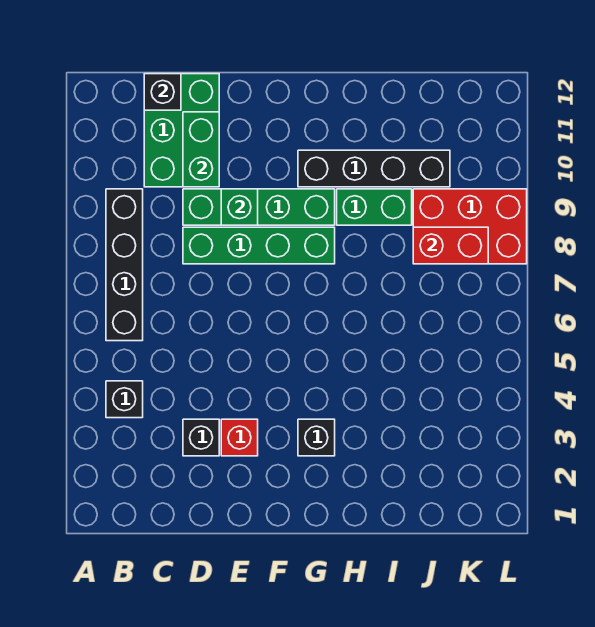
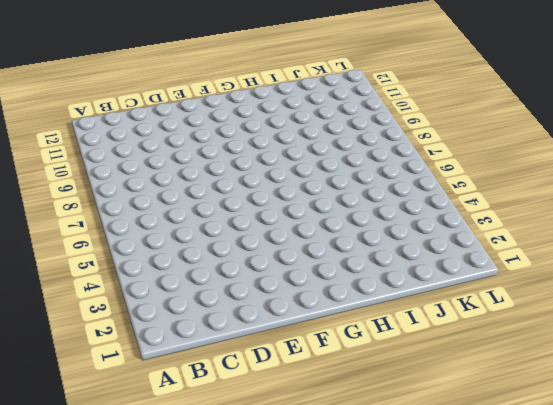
none -> black 1x1 brick [106,381,143,418]
none -> black 1x4 brick [106,189,143,341]
none -> green 2x3 brick [144,74,219,187]

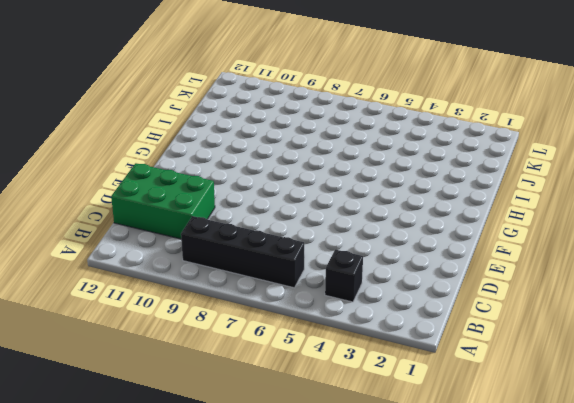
none -> black 1x1 brick [183,419,219,456]
none -> green 1x4 brick [183,227,335,264]
none -> green 1x4 brick [183,189,335,225]

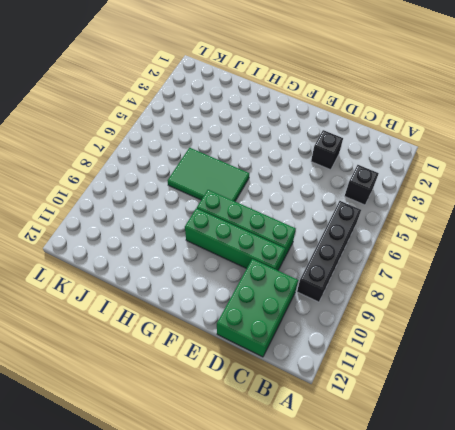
green 2x3 tile [168,148,249,201] -> none
none -> red 1x1 brick [221,419,258,456]
none -> black 1x1 brick [298,419,335,456]
none -> black 1x4 brick [298,150,450,187]

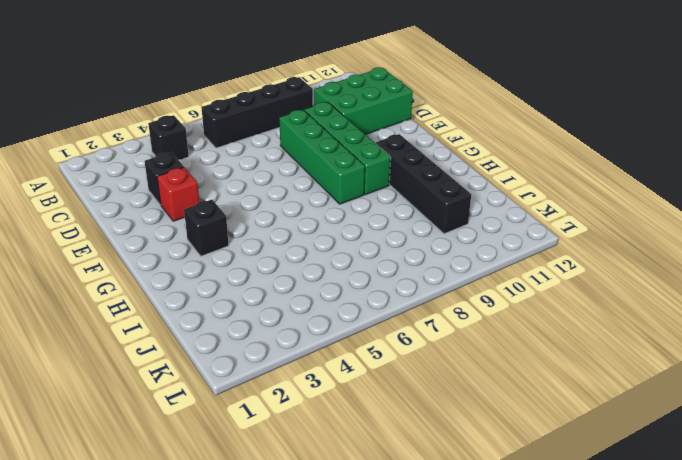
none -> green 1x2 brick [337,189,412,225]
none -> red 2x3 brick [413,189,527,264]
none -> black 1x1 brick [144,74,181,110]

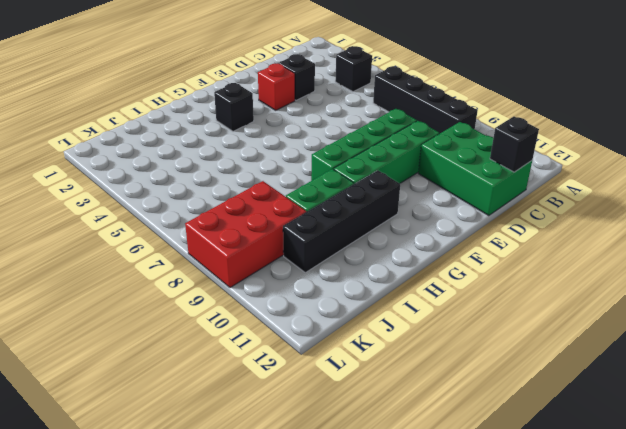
none -> green 1x2 brick [183,112,219,187]
none -> green 1x1 brick [221,189,258,225]
none -> red 1x2 brick [413,227,488,264]

